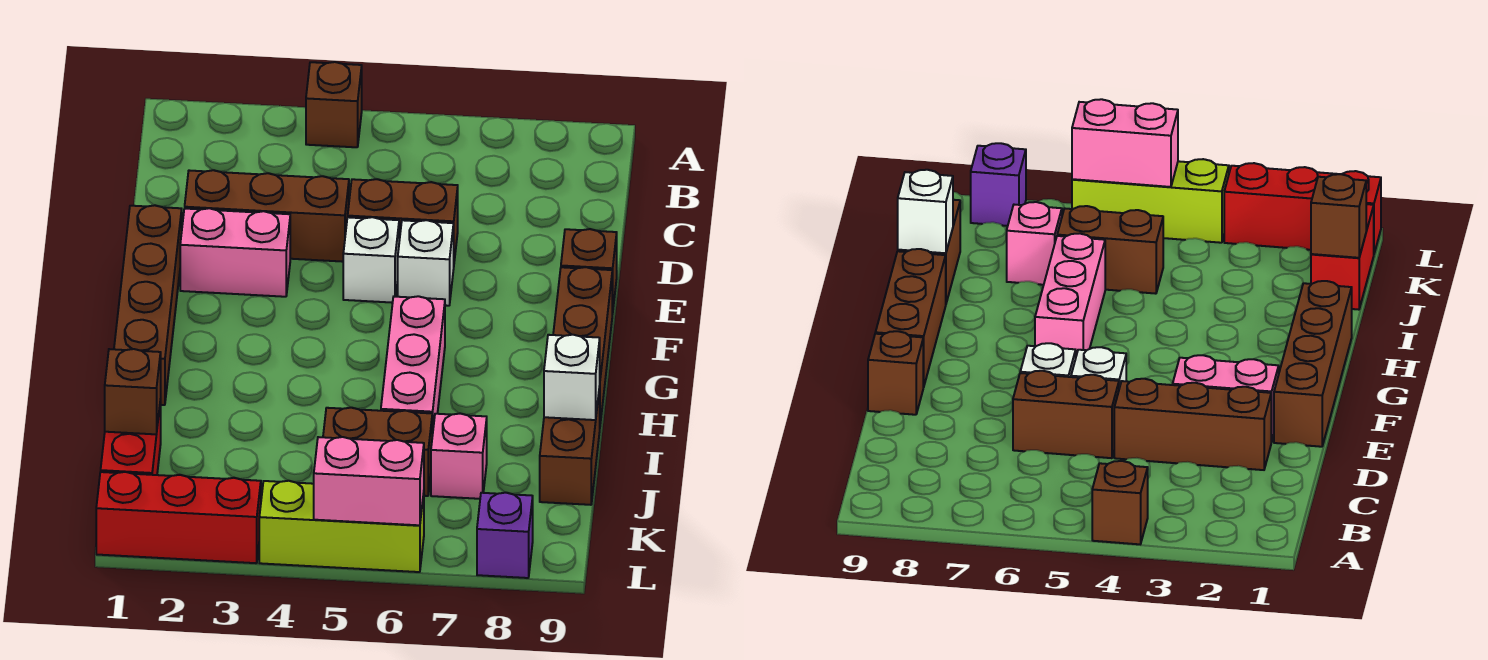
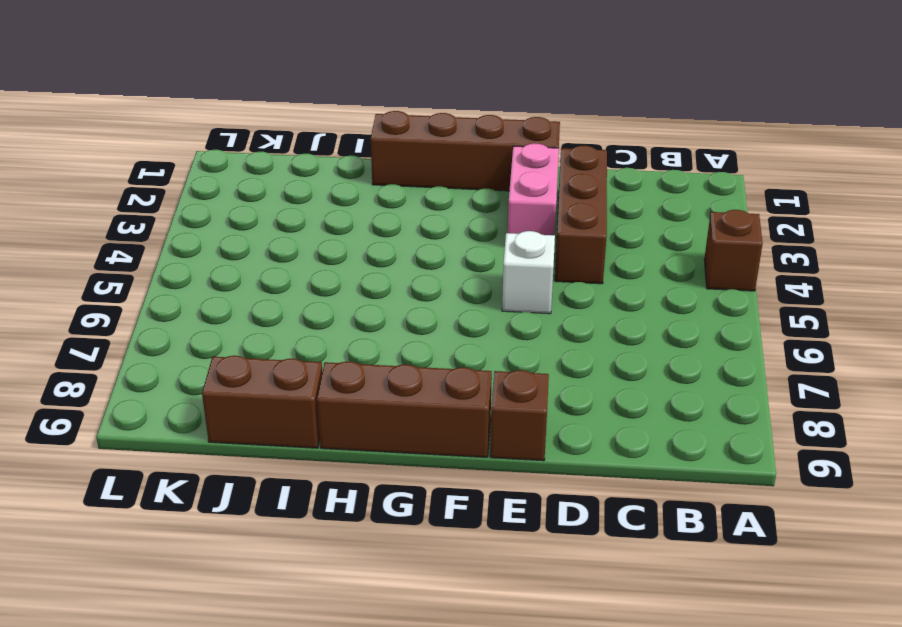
none -> brown 1x2 brick [348,179,458,261]
none -> white 1x1 brick [398,220,454,306]
none -> pink 1x3 brick [381,296,445,436]

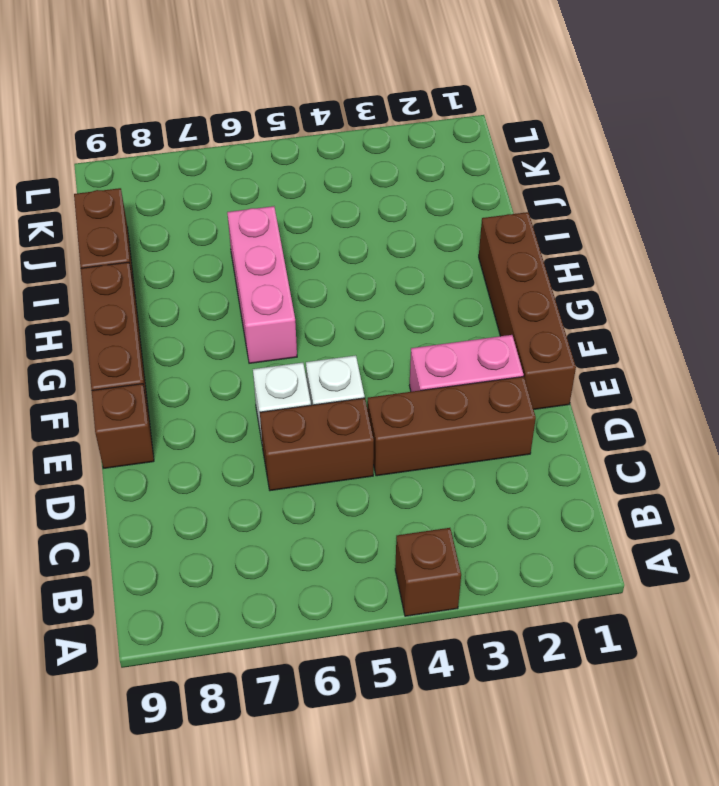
none -> red 1x2 brick [101,399,161,475]
none -> brown 1x2 brick [323,408,432,496]
none -> pink 1x1 brick [431,413,487,499]

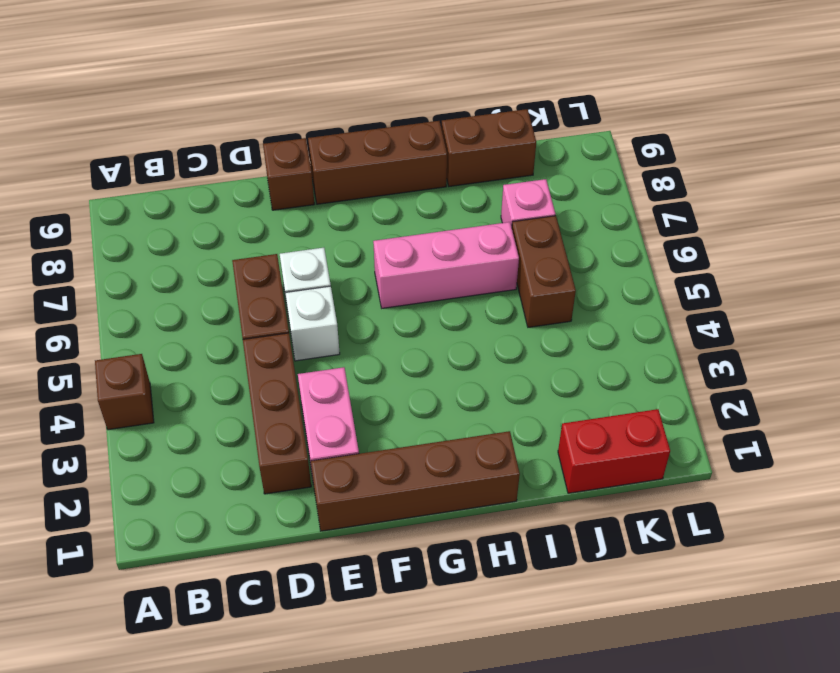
none -> red 1x3 brick [96,472,261,563]
none -> lime 1x3 brick [259,481,424,572]
none -> purple 1x1 brick [477,493,533,578]

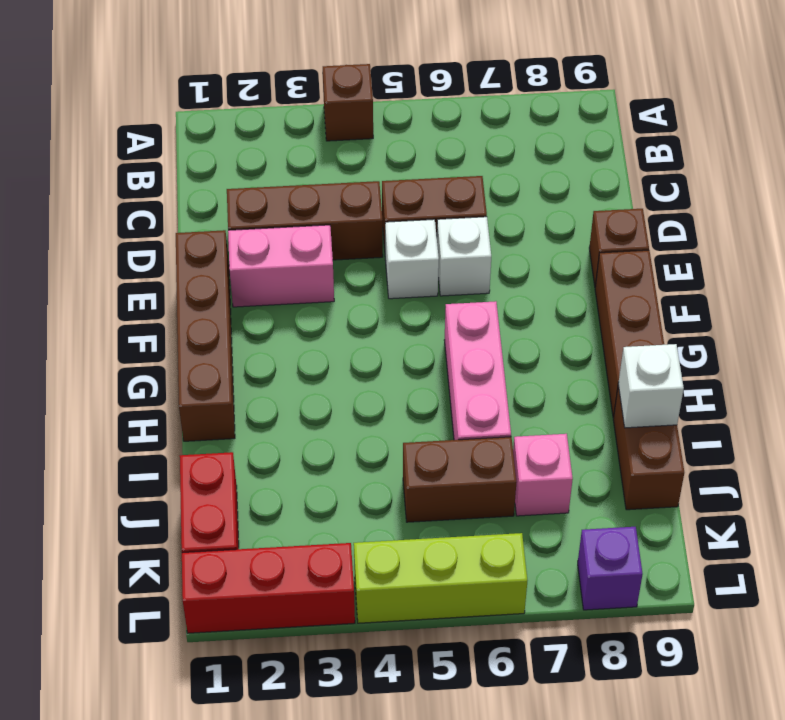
none -> brown 1x1 brick [105,349,161,434]
none -> pink 1x2 brick [314,437,424,525]

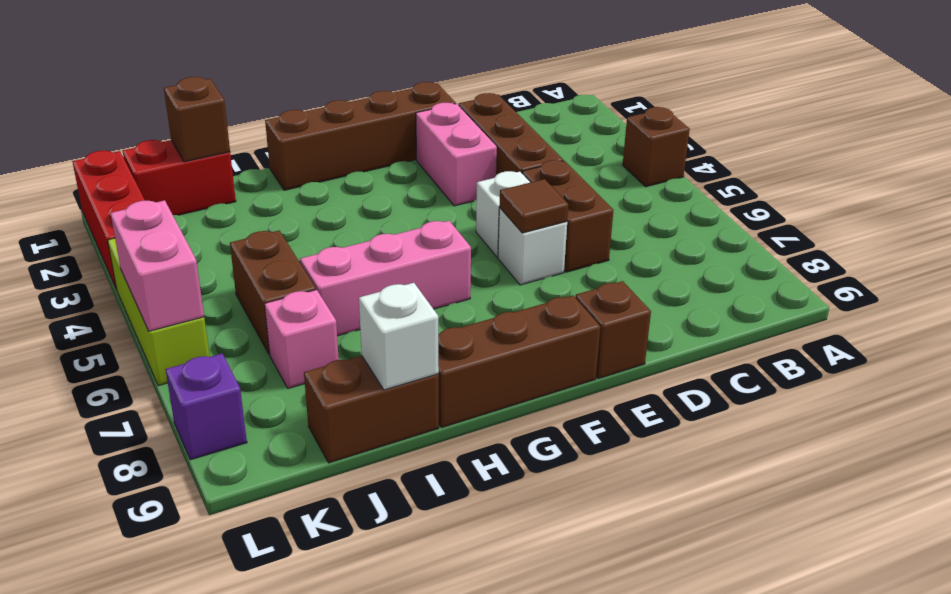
brown 1x1 tile [499,179,569,233] -> none

